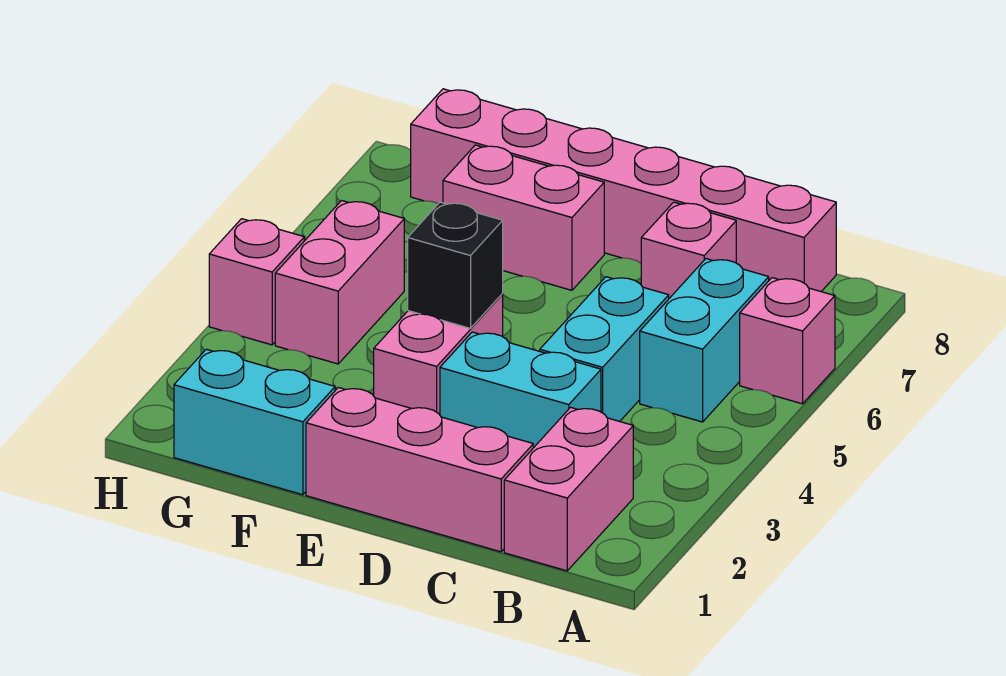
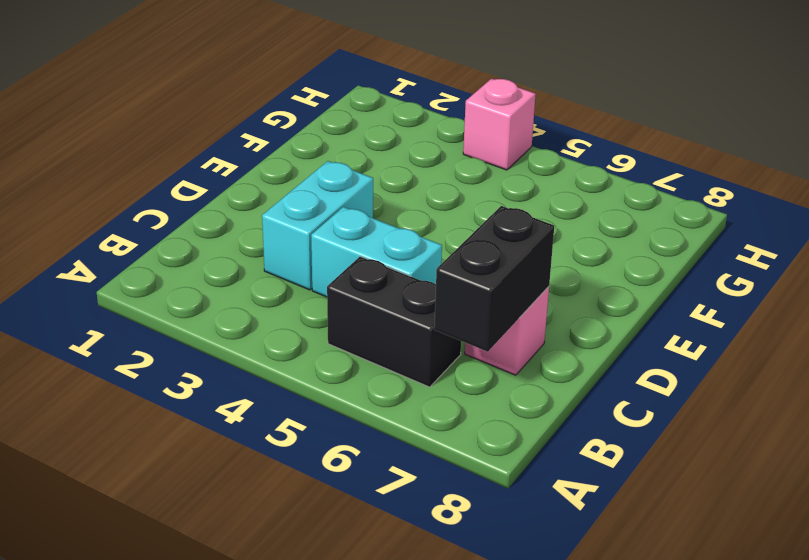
black 1x2 brick [327,256,461,387] -> cyan 1x2 brick [640,259,769,422]
black 1x2 brick [434,206,554,352] -> none
none -> pink 1x1 brick [740,278,835,404]
none -> pink 1x2 brick [504,407,633,571]
none -> pink 1x6 brick [411,89,836,291]

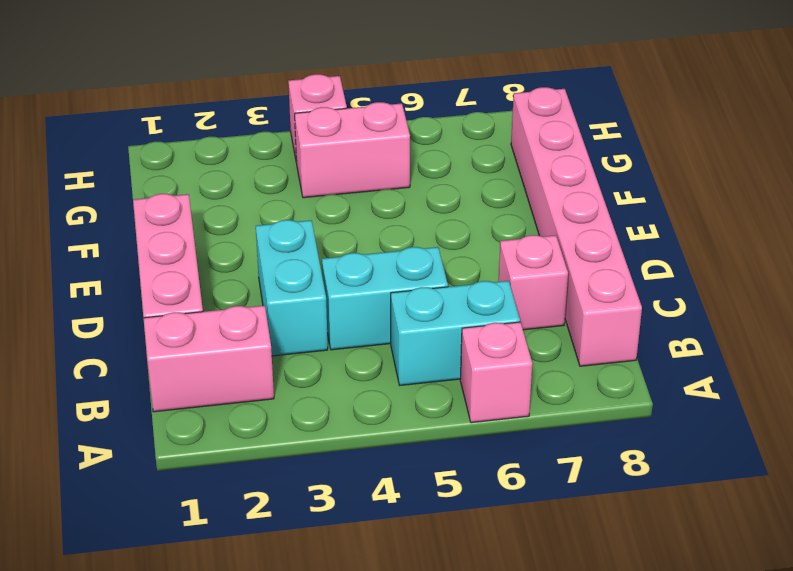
none -> pink 1x2 brick [374,294,503,415]
none -> pink 1x2 brick [443,145,604,290]
none -> cyan 1x2 brick [174,349,335,495]

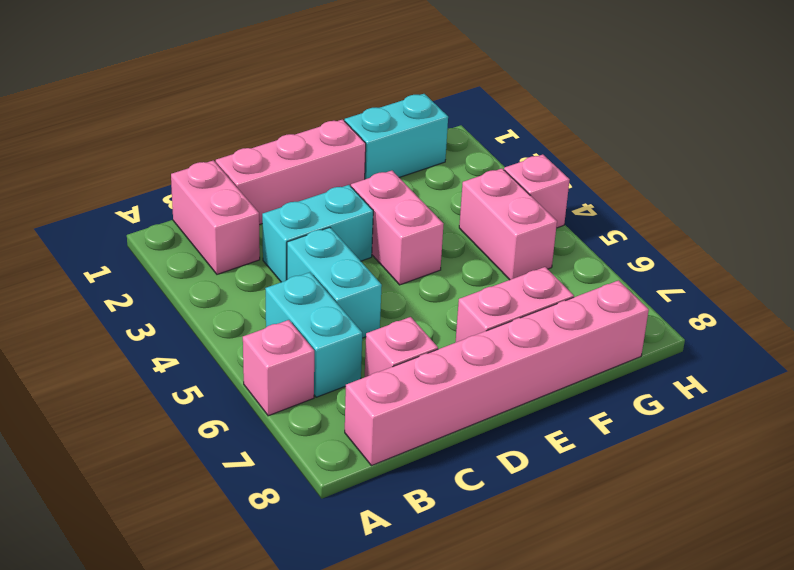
none -> black 1x1 brick [408,202,503,328]

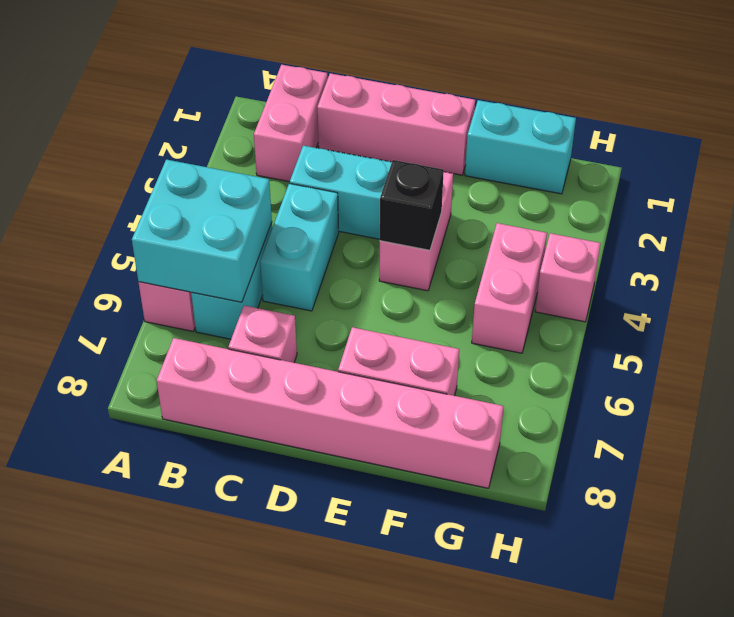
cyan 2x2 brick [132,160,272,302] -> none

